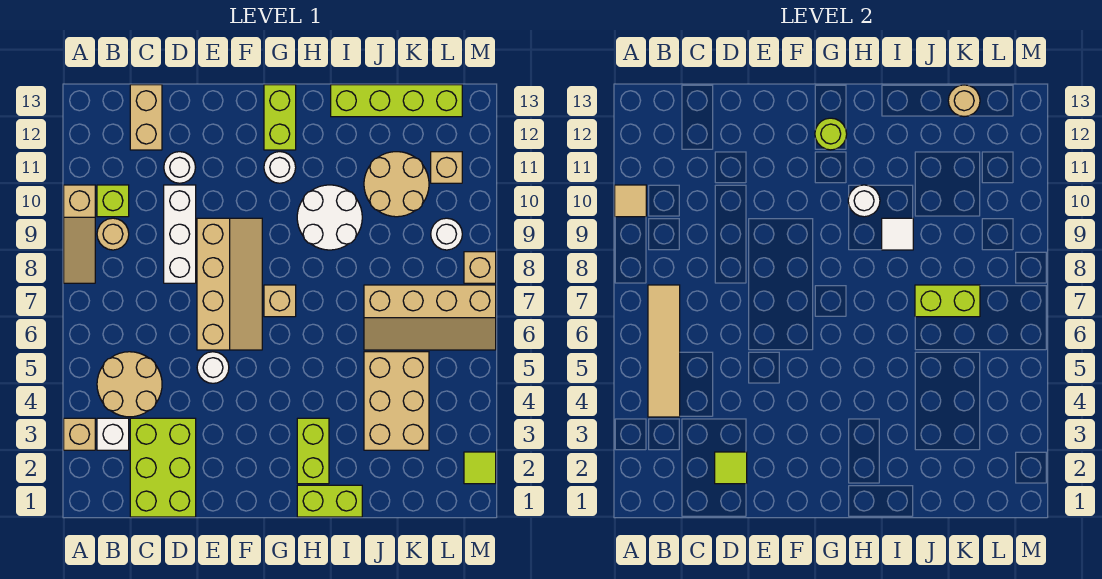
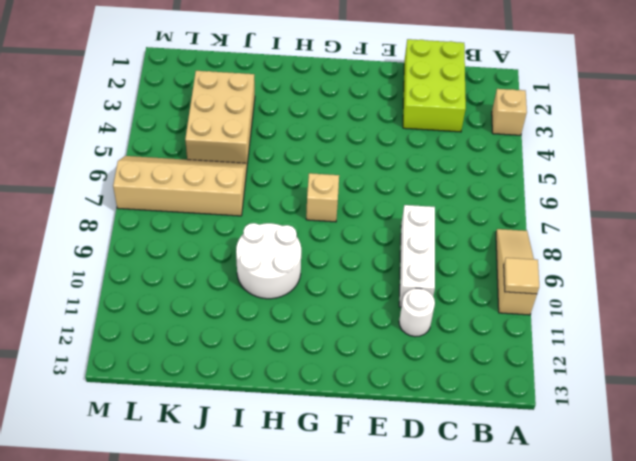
none -> white 1x1 brick [97,418,129,450]
none -> tan 2x2 round brick [97,352,162,417]
none -> tan 1x1 round brick [97,218,129,250]
none -> lime 1x1 brick [97,185,129,217]

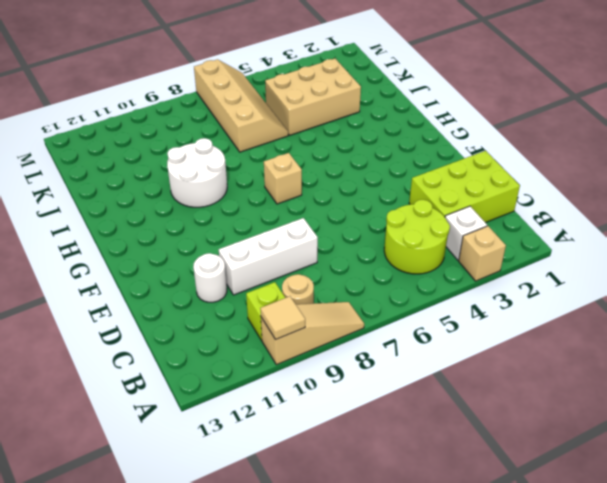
lime 2x2 round brick [384,200,450,274] -> tan 2x2 round brick [97,352,162,417]
none -> tan 1x2 brick [130,85,162,150]
none -> white 1x1 round brick [197,352,229,383]
none -> tan 2x4 slope [197,218,262,350]
none -> white 1x1 round brick [264,152,296,183]

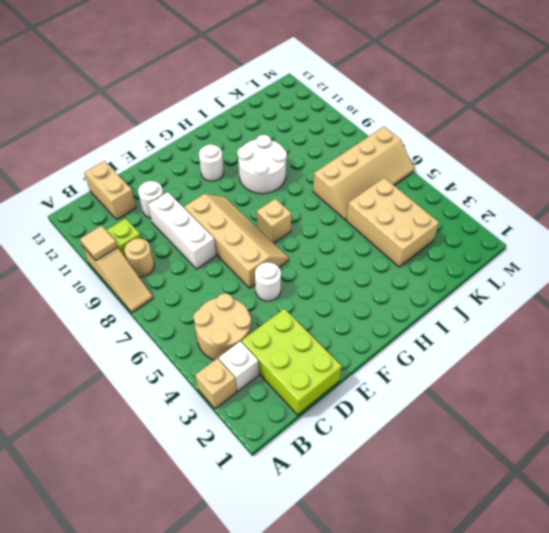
none -> lime 1x2 brick [264,85,296,150]
none -> lime 1x2 brick [297,485,362,517]
none -> lime 1x2 brick [297,418,329,484]
none -> lime 1x4 brick [331,85,462,117]

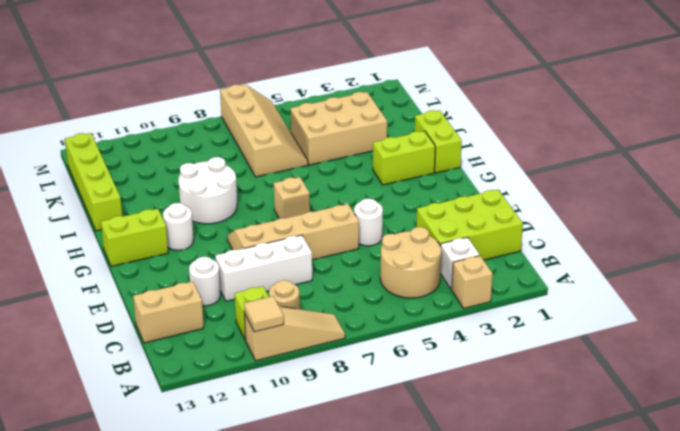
none -> tan 2x2 round brick [364,152,429,217]
none -> white 1x1 round brick [431,218,462,250]
none -> tan 1x1 brick [431,152,462,183]
none -> lime 1x1 tile [464,452,496,484]

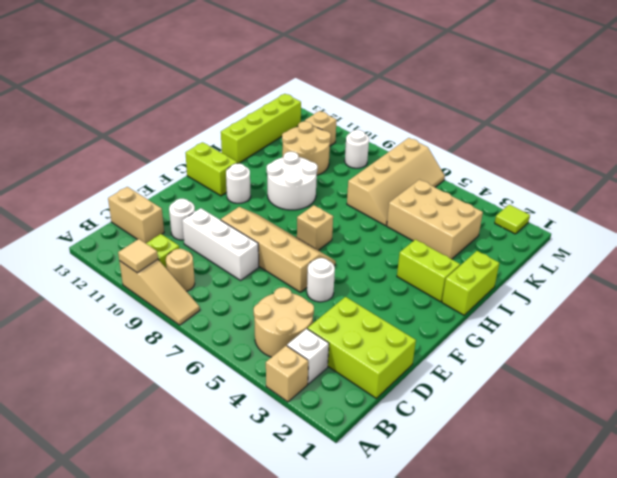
none -> tan 1x1 brick [464,252,496,283]
none -> tan 1x4 tile [648,285,680,417]
none -> lime 1x1 tile [715,452,747,484]
none -> lime 1x1 round brick [815,118,847,150]

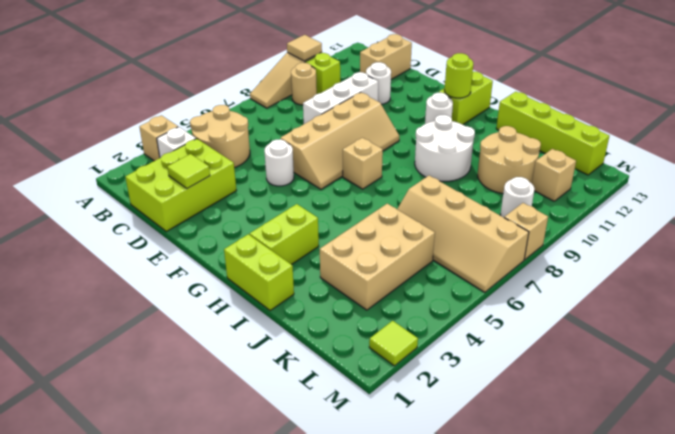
none -> tan 1x4 tile [648,285,680,417]
none -> white 1x1 round brick [848,185,880,217]
none -> white 1x1 tile [882,218,913,250]
none -> lime 1x2 brick [915,285,980,317]

